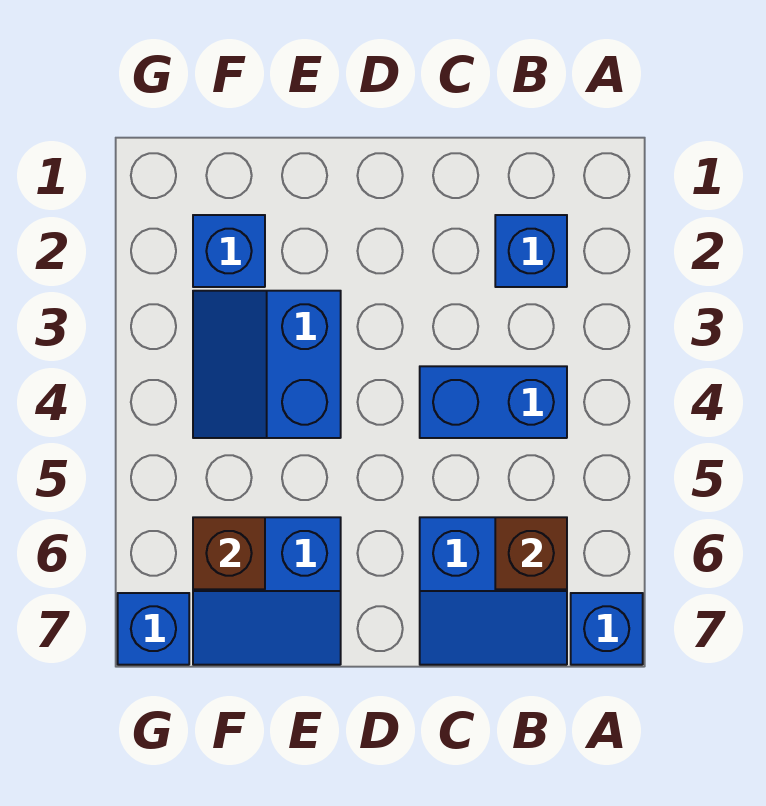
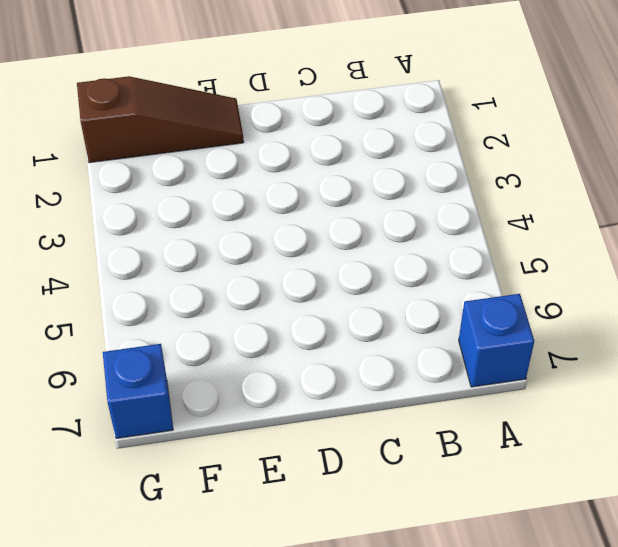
brown 1x3 slope [77,76,244,163] -> none
none -> blue 1x1 brick [495,215,567,287]
none -> blue 1x2 brick [420,366,567,438]

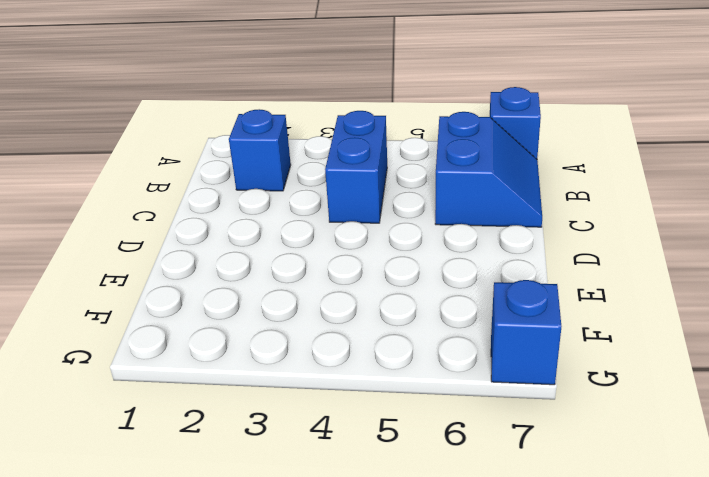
none -> blue 2x2 slope [193,291,341,438]
none -> blue 2x2 slope [193,517,341,665]

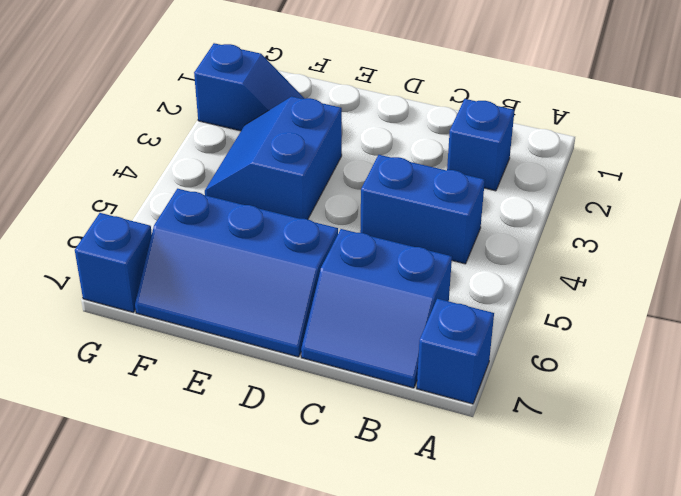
blue 2x3 slope [135,189,338,357] -> blue 2x2 slope [193,517,341,665]
blue 1x2 slope [194,43,305,131] -> blue 1x1 brick [193,215,265,287]
none -> brown 1x1 brick [495,517,567,589]
none -> brown 1x1 brick [193,517,265,589]

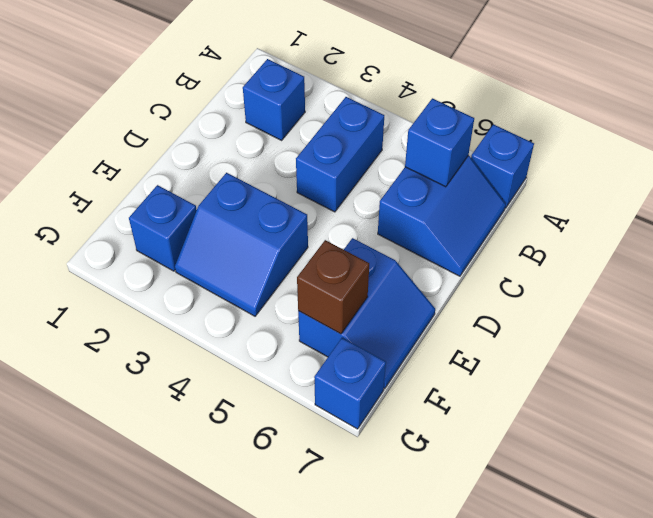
blue 1x1 brick [405,98,474,187] -> brown 1x1 brick [495,517,567,589]

